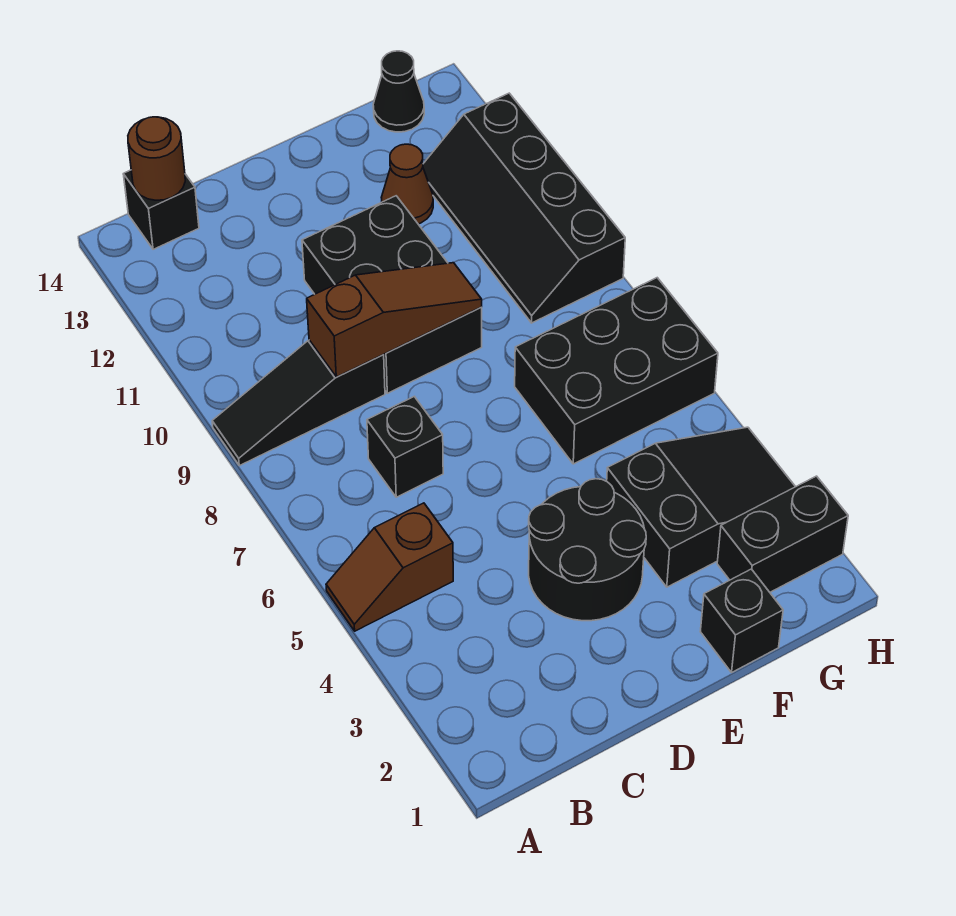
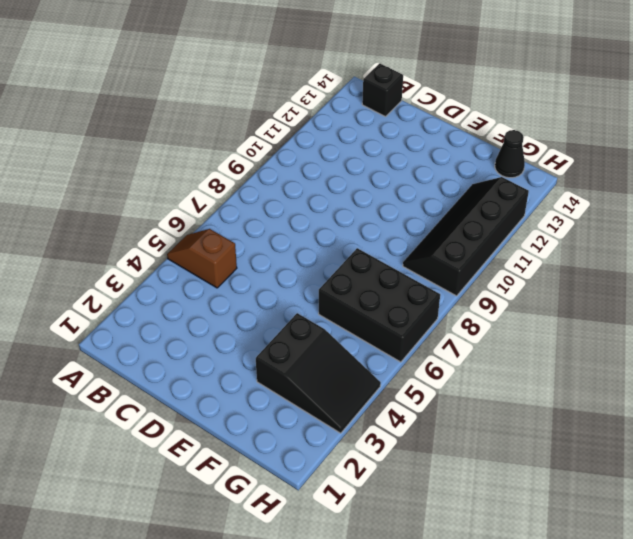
none -> black 1x3 slope [212,340,385,466]
none -> black 1x1 brick [367,397,443,497]
none -> black 2x2 round brick [529,479,646,621]

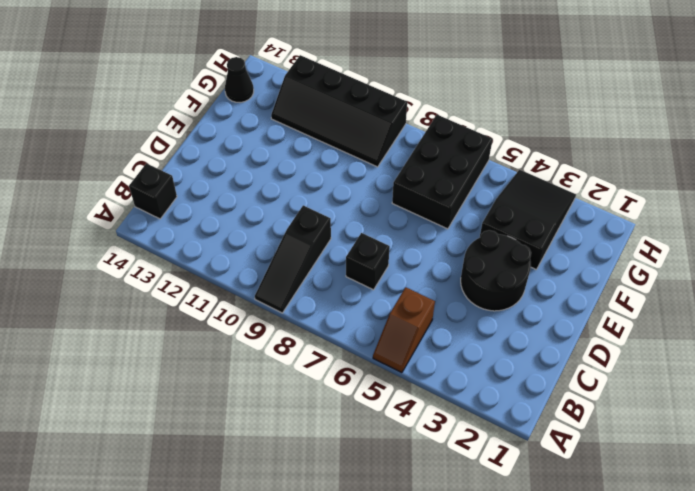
none -> black 2x3 brick [302,196,482,393]
none -> black 1x1 brick [700,569,783,672]
none -> brown 1x1 cone [381,144,433,224]

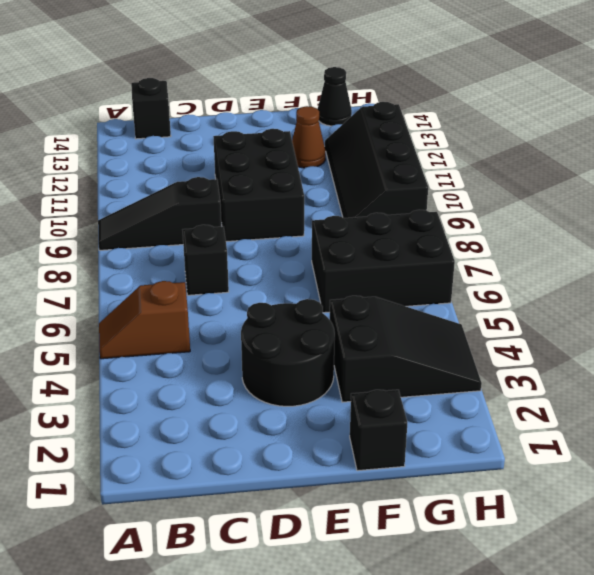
none -> black 1x2 brick [717,476,848,592]
none -> brown 1x1 round brick [128,117,185,200]
none -> brown 1x3 slope [307,263,482,377]

